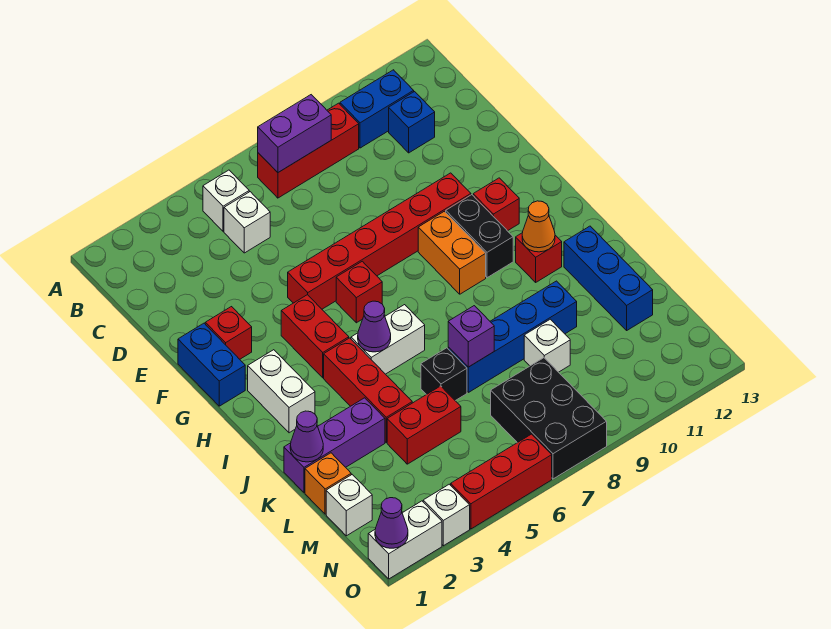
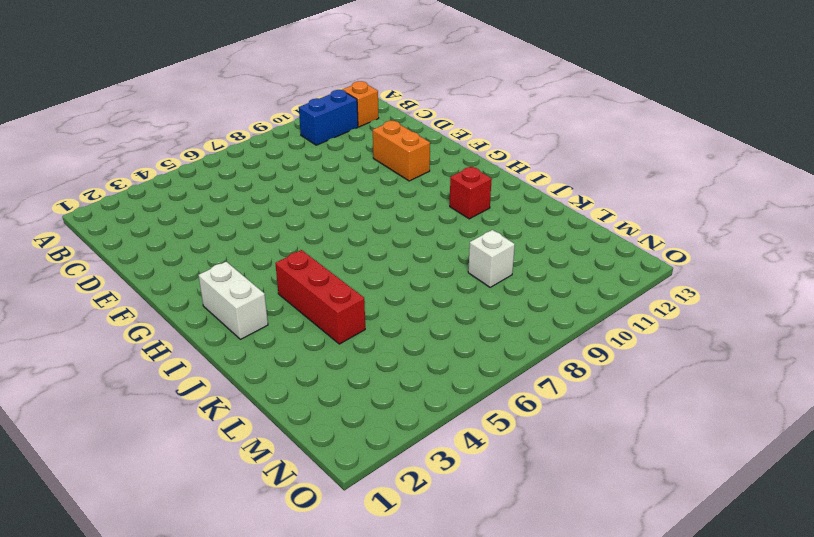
orange 1x1 brick [342,81,379,127] -> orange 1x1 brick moved to [305,453,351,514]
orange 1x2 brick [373,121,430,181] -> orange 1x2 brick moved to [418,211,486,294]
none -> white 1x1 brick [203,170,249,231]
none -> red 1x3 brick [258,103,359,198]
none -> white 1x1 brick [224,192,270,253]
none -> blue 1x1 brick [389,92,435,153]

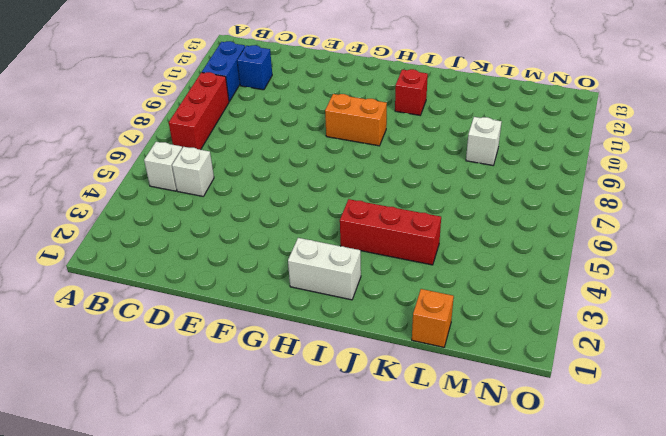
none -> blue 1x2 brick [178,323,245,406]
none -> red 1x1 brick [205,307,252,359]
none -> red 1x6 brick [288,173,471,309]
none -> red 1x2 brick [281,295,349,378]

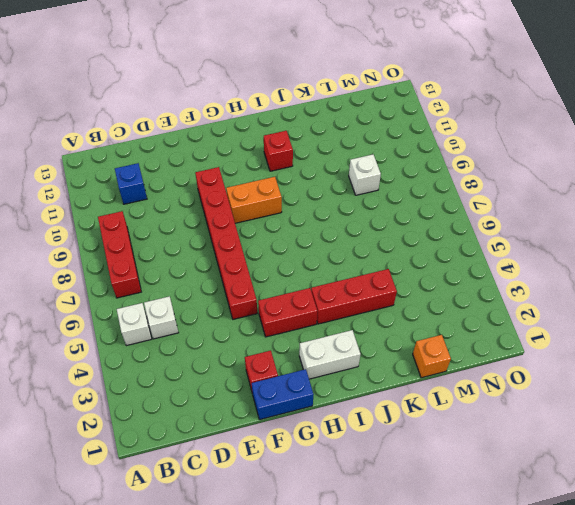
none -> blue 1x2 brick [340,70,414,148]
none -> red 1x1 brick [336,261,382,323]
none -> black 1x2 brick [446,195,513,278]
none -> red 1x1 brick [473,178,519,231]

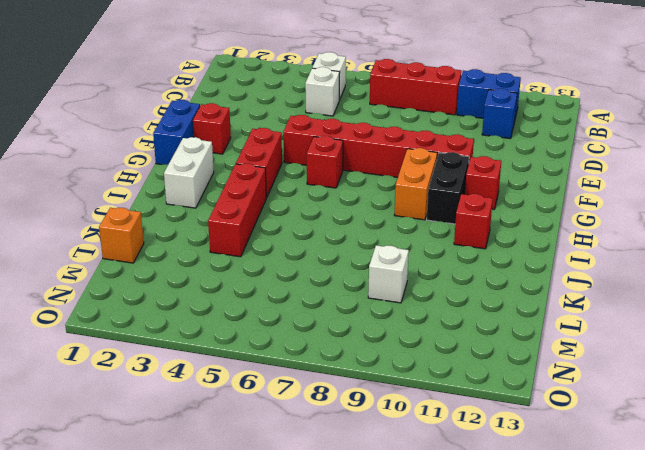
none -> white 1x2 brick [351,305,425,374]
none -> blue 1x3 brick [564,226,653,330]
none -> purple 1x3 brick [284,398,385,493]
none -> black 1x1 brick [421,348,467,401]

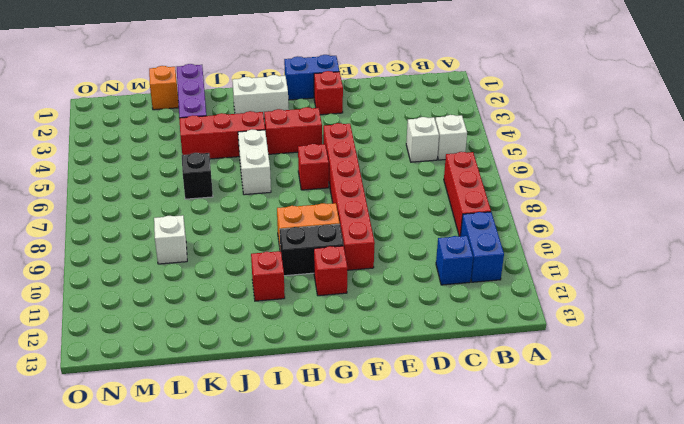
none -> blue 1x3 brick [564,226,653,330]
none -> blue 1x4 brick [448,281,577,392]
none -> red 1x2 brick [387,386,461,464]
none -> white 1x1 brick [326,475,372,536]

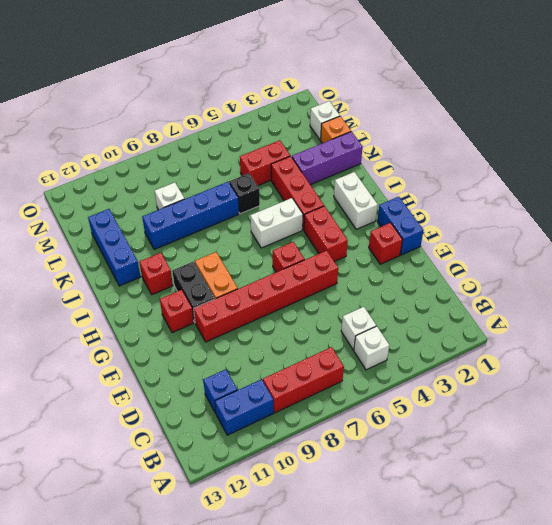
none -> black 2x3 brick [491,358,607,479]
none -> white 1x2 brick [368,501,442,579]
none -> white 1x1 brick [423,484,470,546]
none -> red 1x3 brick [451,434,552,529]

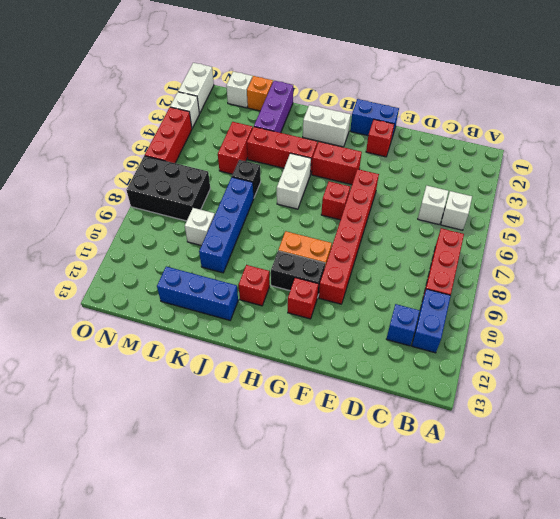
none -> purple 1x2 brick [258,95,331,172]
none -> purple 1x1 cone [358,301,391,352]
none -> orange 1x1 cone [522,201,555,252]
none -> purple 1x1 cone [290,411,323,462]

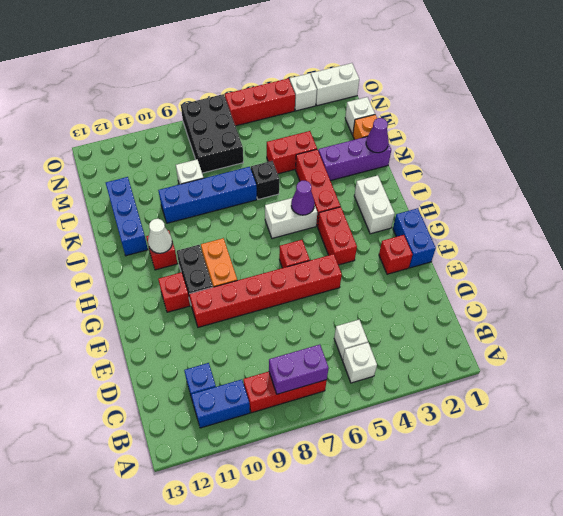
white 1x1 cone [148,219,172,253] -> orange 1x1 cone [522,201,555,252]
none -> purple 1x1 brick [448,306,494,367]
none -> purple 1x1 cone [375,498,408,548]

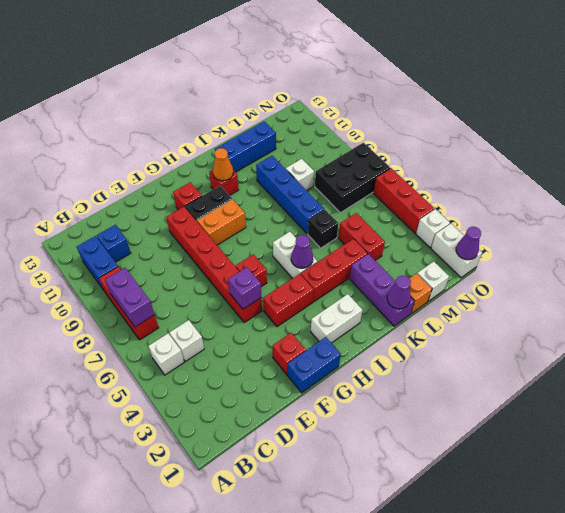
purple 1x1 brick [228,267,261,309] -> purple 1x1 brick moved to [448,306,494,367]

